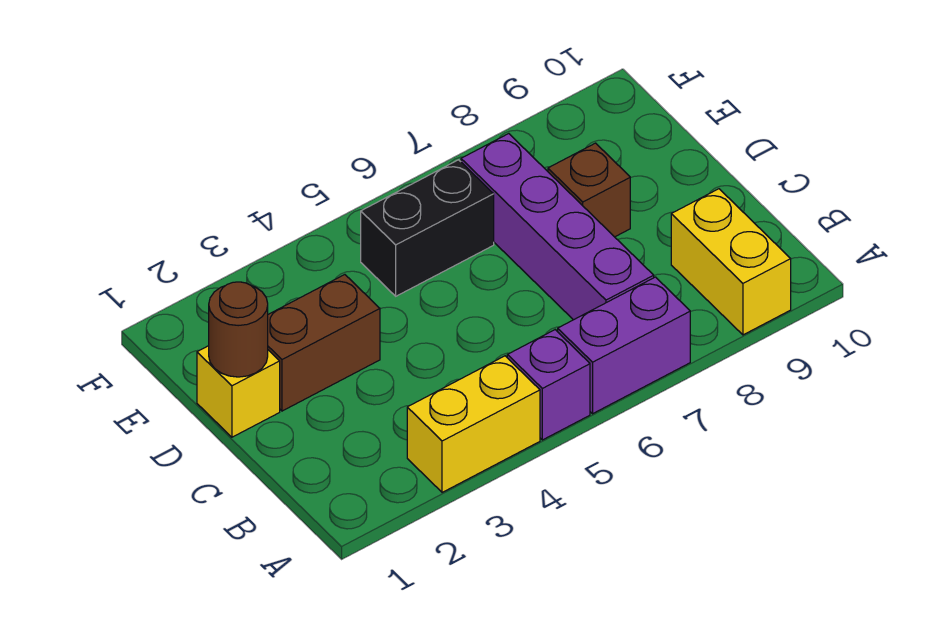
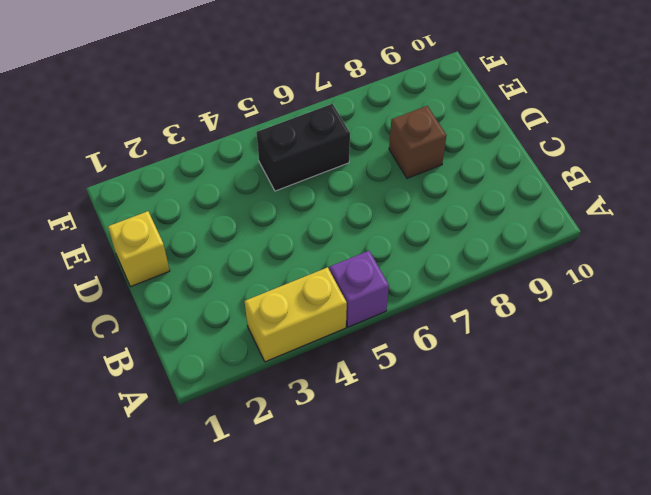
none -> purple 1x2 brick [558,277,690,414]
none -> yellow 1x2 brick [671,189,791,335]

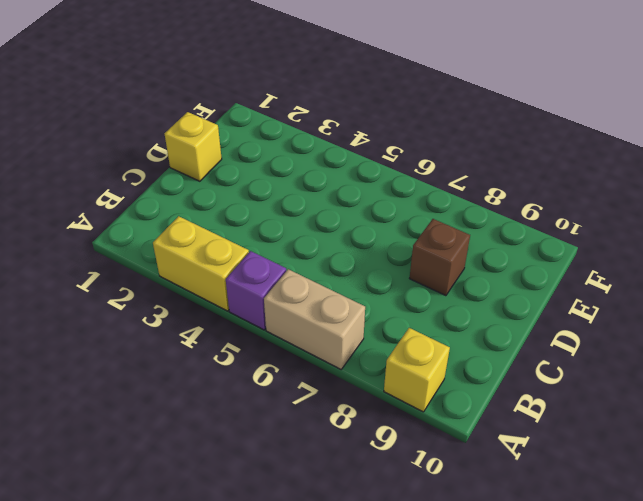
tan 1x2 brick [264,269,365,369] -> purple 1x2 brick [558,277,690,414]
yellow 1x1 brick [384,328,450,412] -> yellow 1x2 brick [671,189,791,335]
none -> purple 1x4 brick [461,134,654,320]
none -> brown 1x2 brick [268,275,380,411]

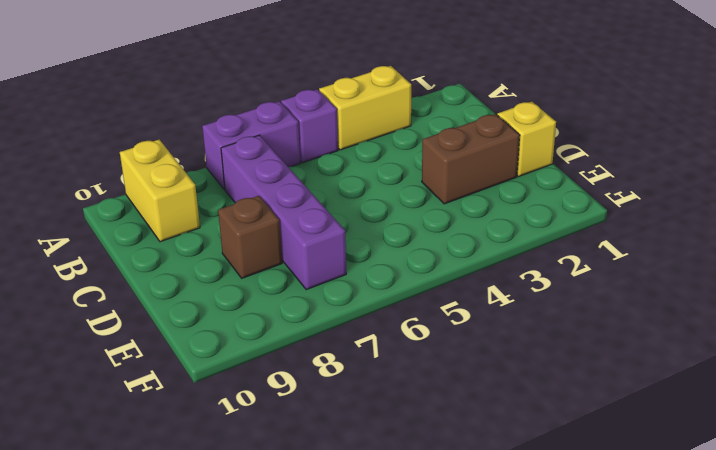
none -> black 1x2 brick [361,160,494,296]
none -> brown 1x1 round brick [209,282,268,377]

